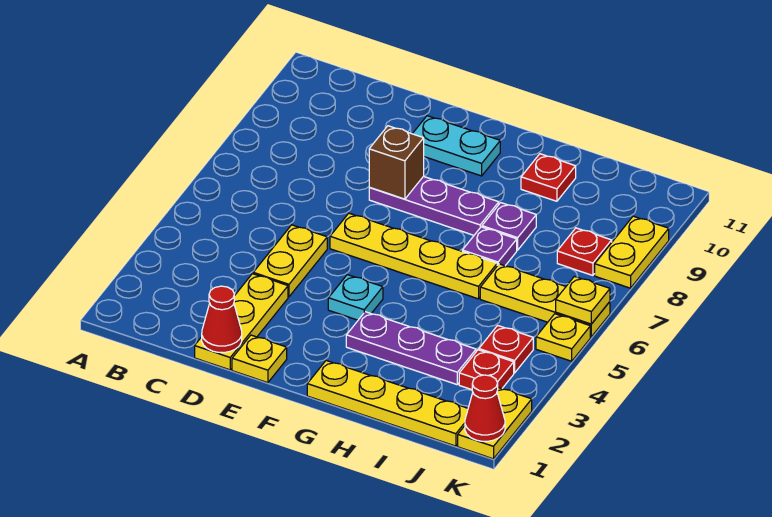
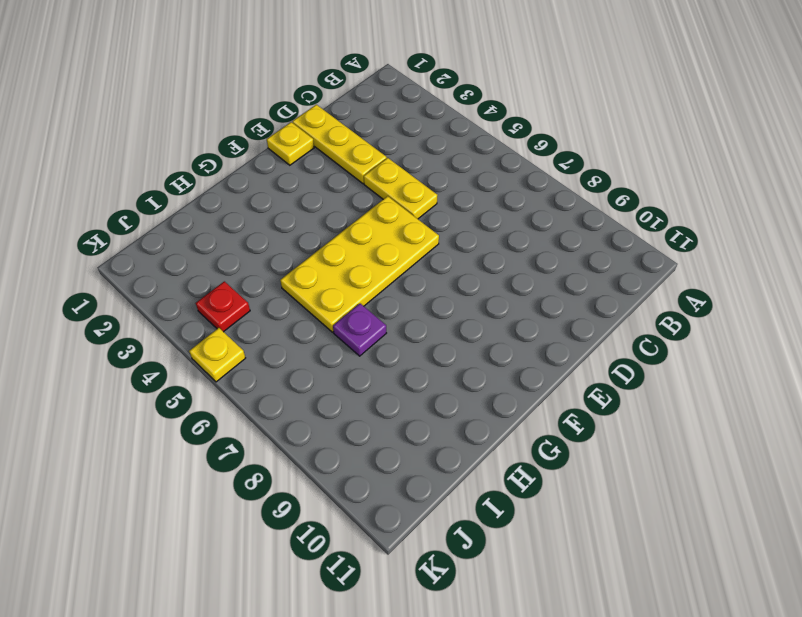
yellow 2x4 plate [280,196,439,332] -> yellow 1x4 plate [330,213,497,299]
none -> purple 1x3 plate [369,176,499,235]
none -> cyan 1x2 plate [413,116,500,176]
none -> cyan 1x1 plate [328,275,383,320]

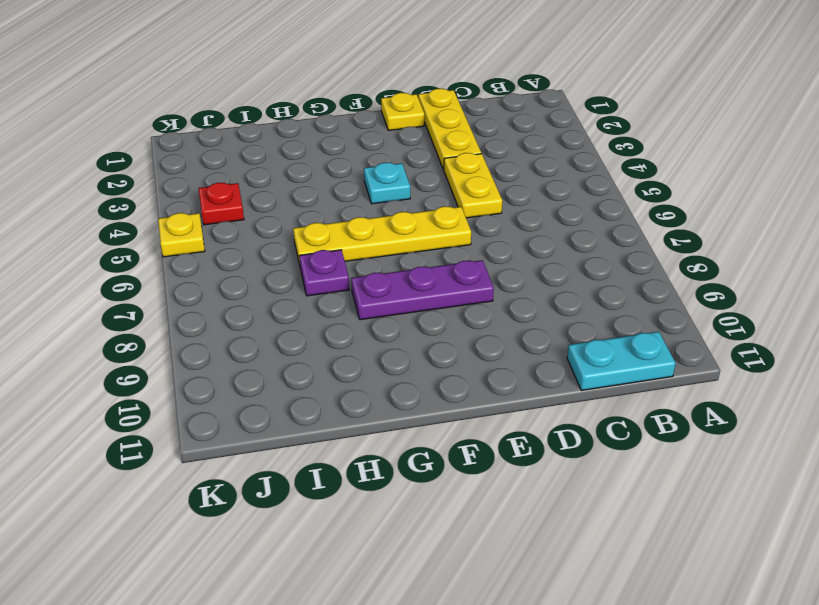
cyan 1x2 plate [567,332,676,391] -> cyan 1x2 plate moved to [413,116,500,176]
none -> yellow 1x4 plate [307,361,468,446]
none -> purple 1x3 plate [346,312,476,385]
none -> purple 1x1 plate [482,203,536,250]

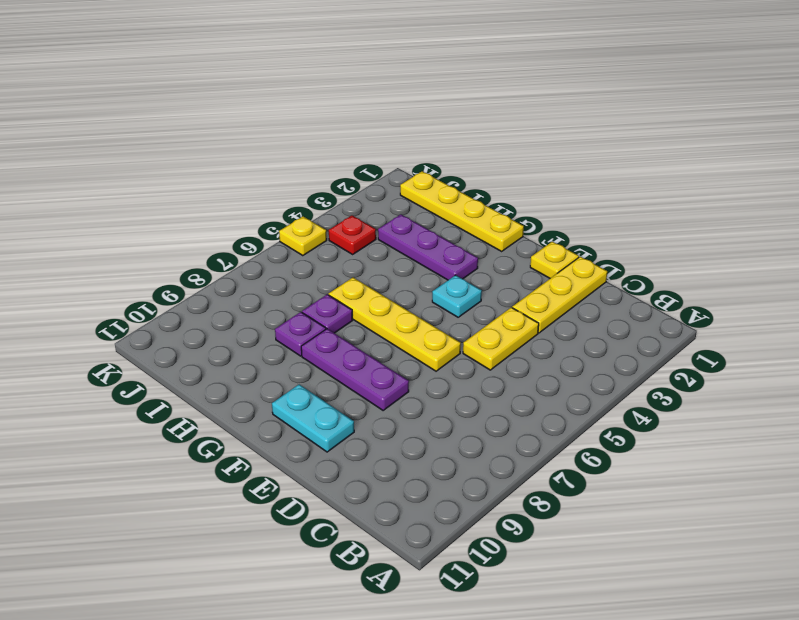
none -> red 1x1 plate [521,154,576,201]
none -> yellow 1x3 plate [480,264,610,337]
none -> red 1x1 plate [459,350,514,390]

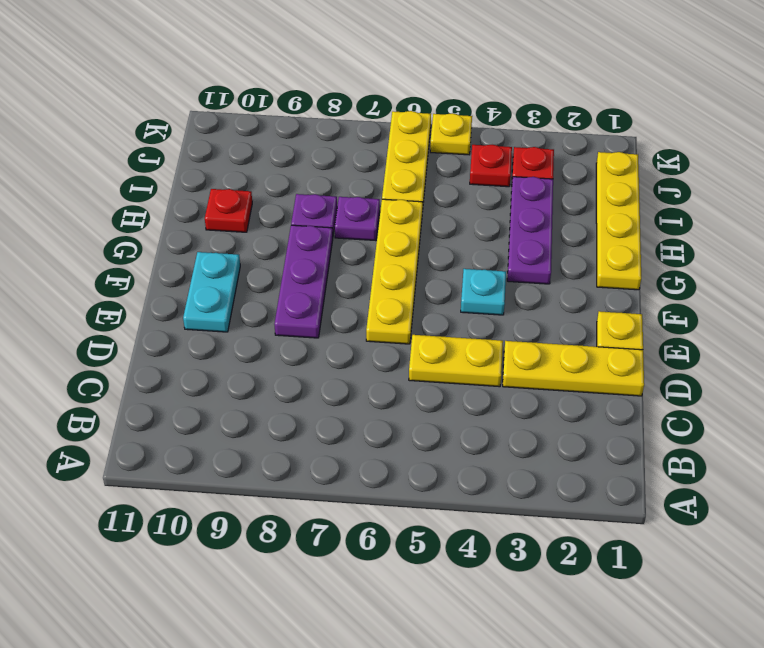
none -> red 1x1 plate [557,228,612,275]
none -> yellow 1x2 plate [458,388,532,459]
none -> yellow 1x2 plate [595,216,669,288]

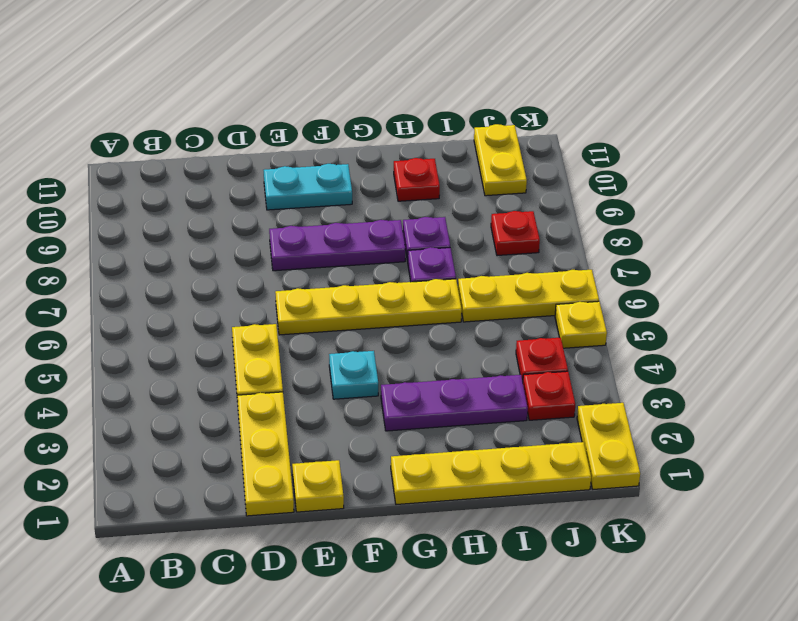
yellow 1x2 plate [474,124,527,196] -> yellow 1x2 plate moved to [595,216,669,288]
none -> red 1x1 cone [202,286,242,353]
none -> brown 1x1 brick [369,126,424,199]
none -> red 1x1 cone [465,375,505,441]

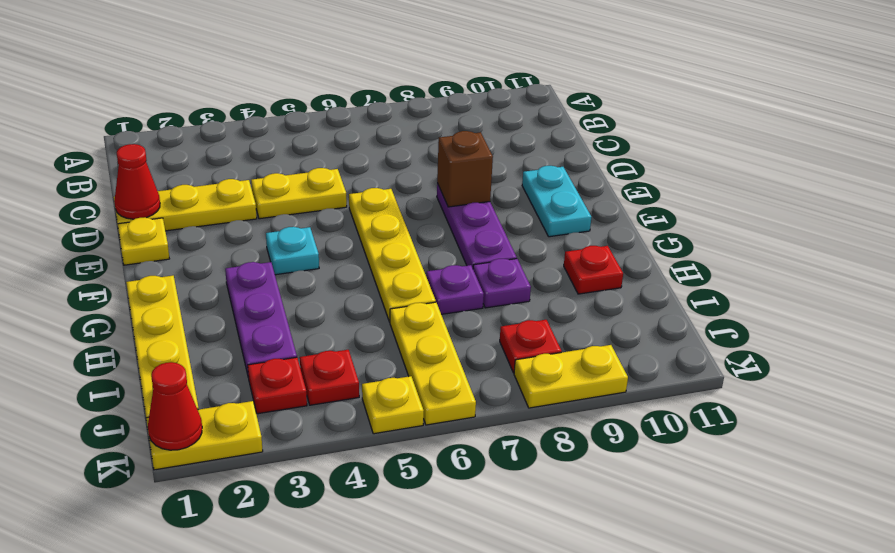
none -> yellow 1x1 plate [556,276,610,324]

